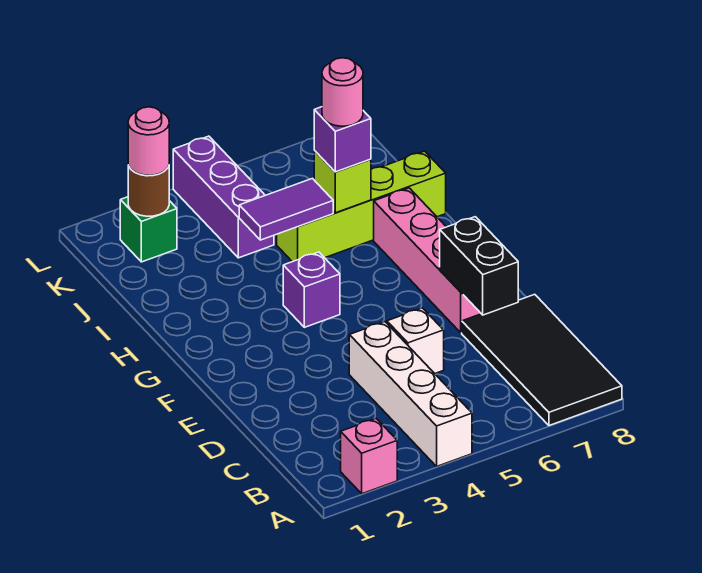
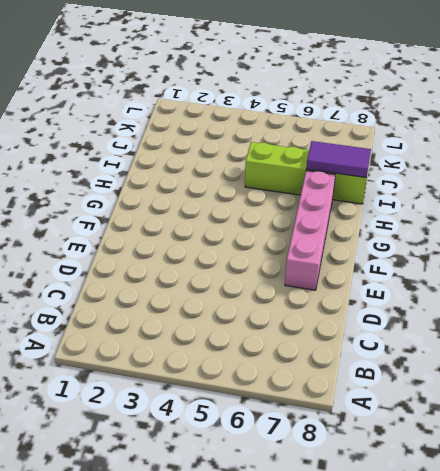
purple 1x2 tile [306,141,371,178] -> purple 1x2 tile moved to [239,178,333,240]
none -> pink 1x1 brick [341,419,397,494]
none -> white 1x4 brick [349,322,472,466]
none -> black 2x4 tile [462,294,622,426]

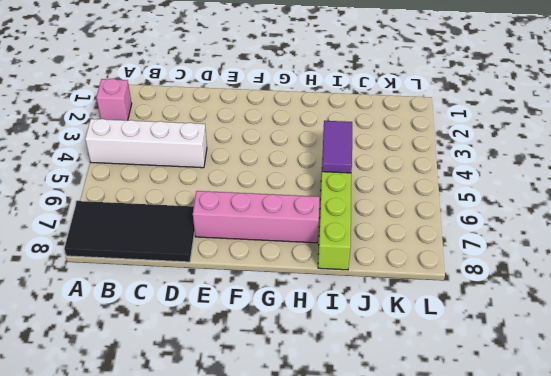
none -> white 1x1 brick [387,308,444,374]
none -> purple 1x1 brick [283,252,340,327]
none -> purple 1x3 brick [173,136,274,258]

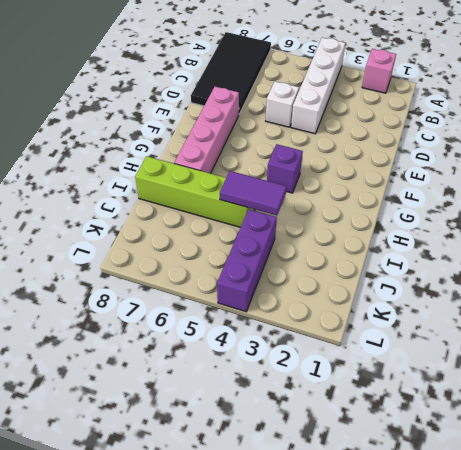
none -> green 1x1 brick [120,197,177,262]
none -> black 1x2 brick [440,217,518,315]
none -> lime 1x1 brick [314,151,371,213]

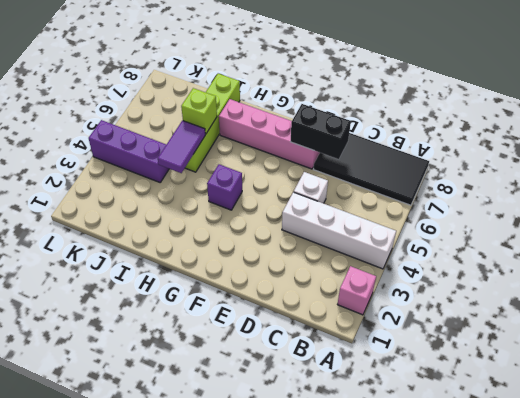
none -> green 1x1 brick [120,197,177,262]
none -> brown 1x1 round brick [128,165,169,216]
none -> purple 1x1 brick [314,107,371,172]

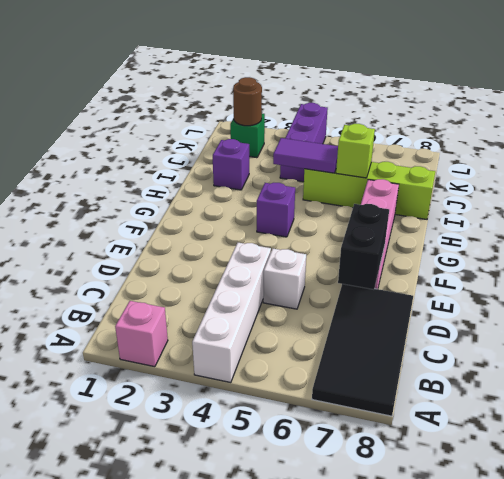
purple 1x1 brick [213,139,249,190] -> purple 1x1 brick moved to [314,107,371,172]
none -> pink 1x1 round brick [128,107,169,175]
none -> pink 1x1 round brick [322,58,363,126]

